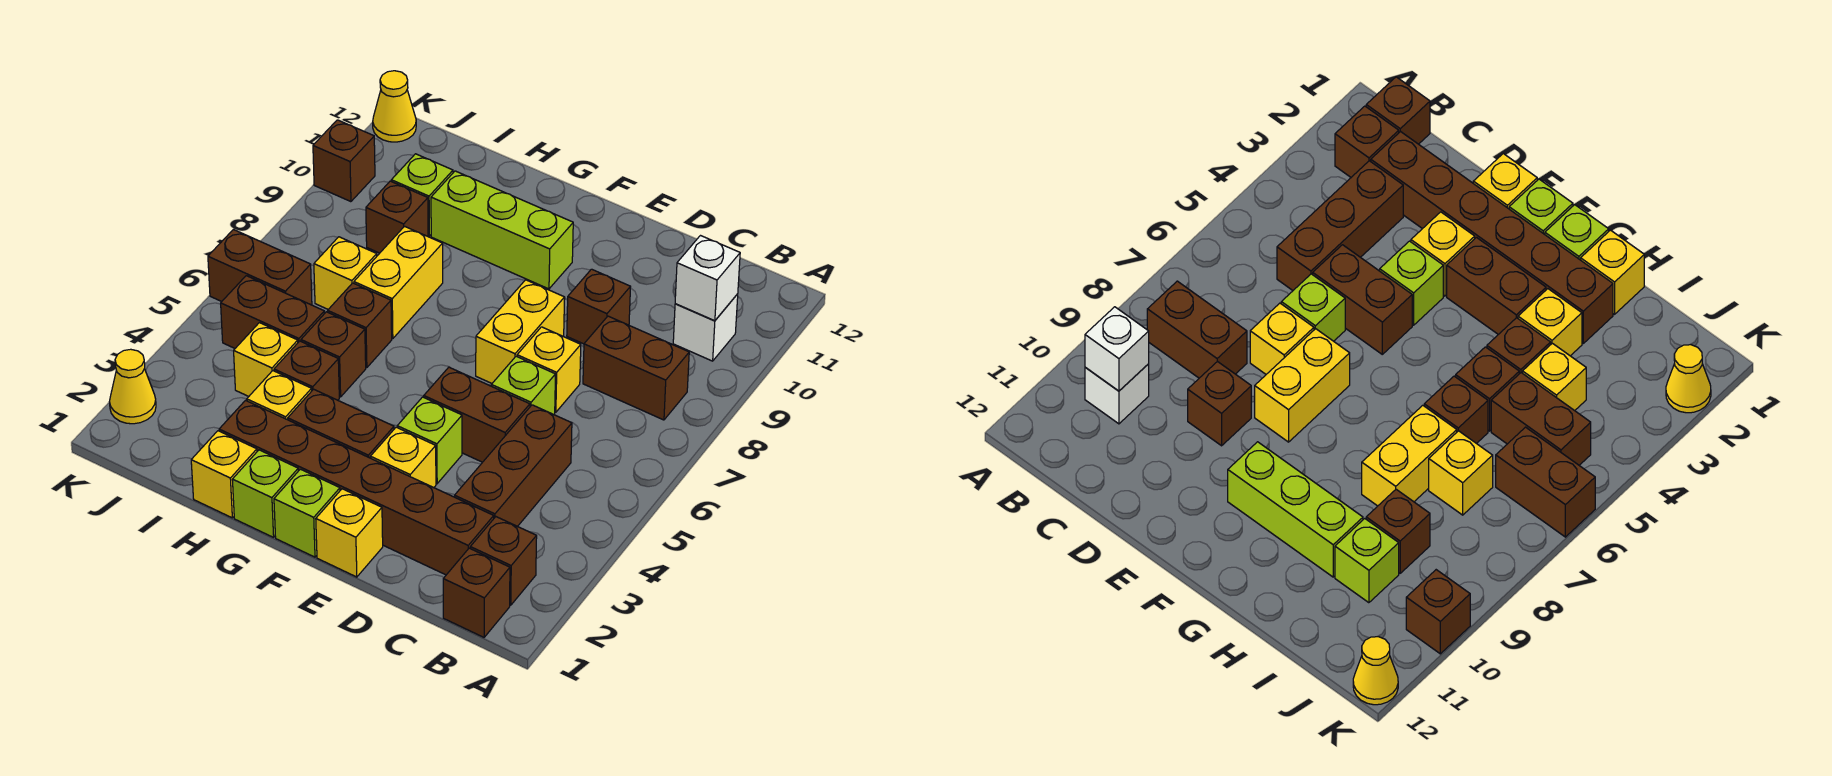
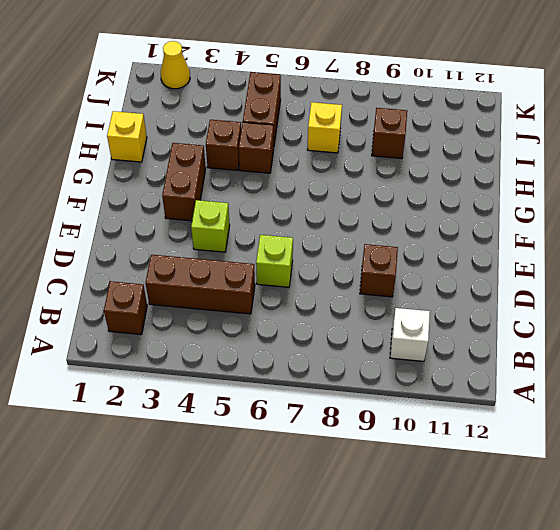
none -> brown 1x1 brick [443,548,510,637]
none -> brown 1x2 brick [583,316,689,420]
none -> brown 1x6 brick [219,400,494,575]
none -> brown 1x2 brick [424,367,530,462]

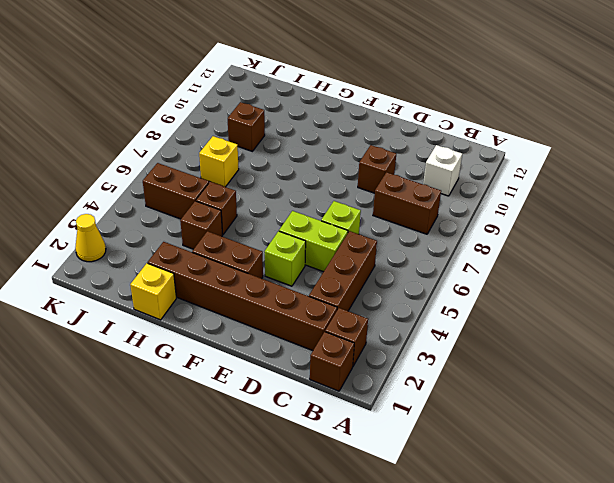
lime 1x2 brick [279,211,348,272] -> brown 1x2 brick [424,367,530,462]
none -> yellow 1x1 brick [517,327,581,412]
none -> yellow 1x1 brick [316,489,383,577]
none -> yellow 1x1 brick [370,427,436,488]
none -> yellow 1x2 brick [476,280,565,383]

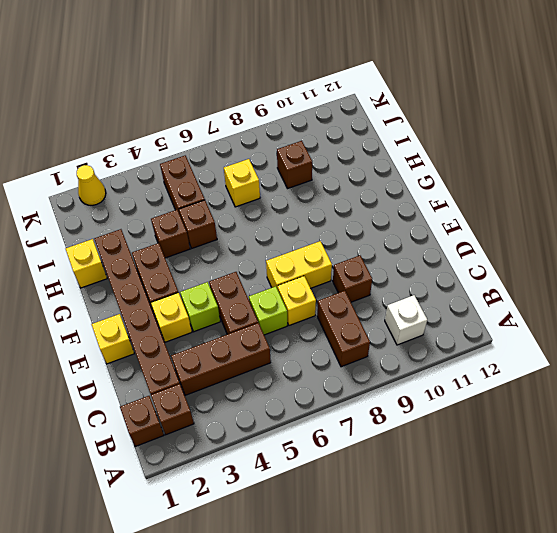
none -> lime 1x1 brick [274,469,340,557]
none -> lime 1x3 brick [431,171,573,289]
none -> lime 1x1 brick [232,450,298,537]
none -> yellow 1x1 brick [247,371,312,420]

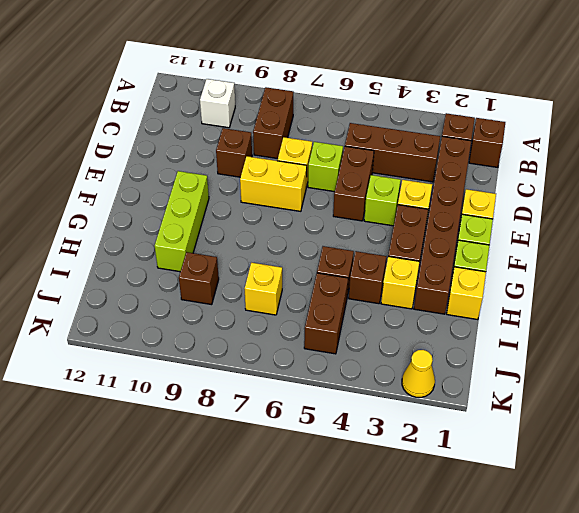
none -> brown 1x1 brick [328,283,392,368]
none -> yellow 1x2 brick [354,226,443,339]
none -> yellow 1x1 brick [234,323,298,396]
none -> lime 1x1 brick [391,154,453,236]

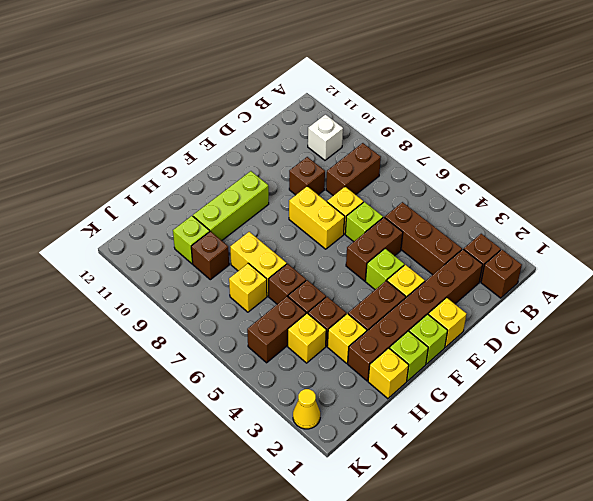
none -> brown 1x2 brick [208,230,312,305]
none -> brown 1x1 brick [313,120,375,202]
none -> yellow 1x1 cone [373,71,416,142]
none -> white 1x1 brick [675,236,740,321]

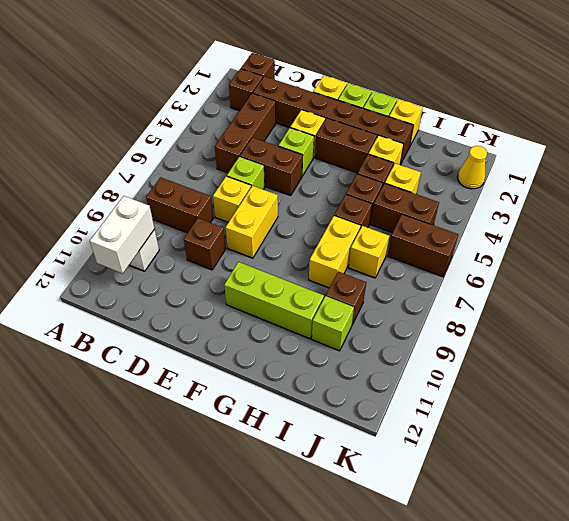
white 1x2 brick [90,196,155,273] -> white 1x1 brick [675,236,740,321]
none -> brown 1x1 brick [313,120,375,202]
none -> yellow 1x1 cone [373,71,416,142]

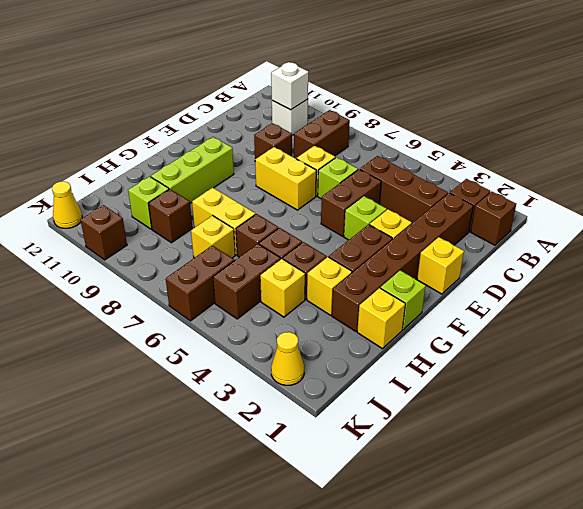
none -> lime 1x1 brick [274,469,340,557]

